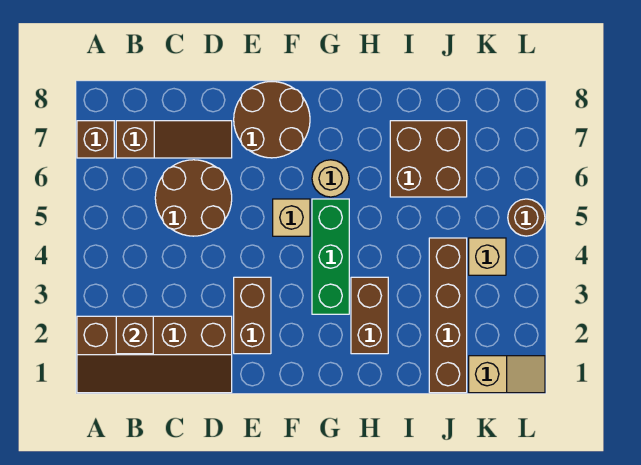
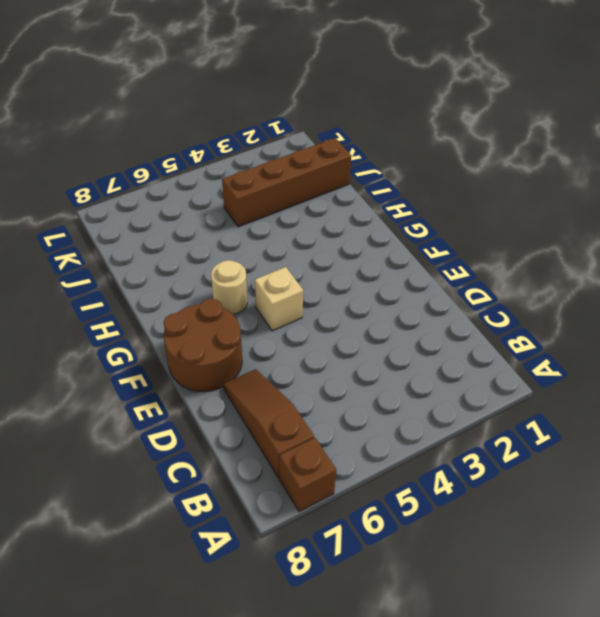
none -> brown 2x4 slope [77,316,232,393]
none -> brown 2x2 round brick [155,160,232,236]
none -> brown 1x2 brick [234,277,271,354]

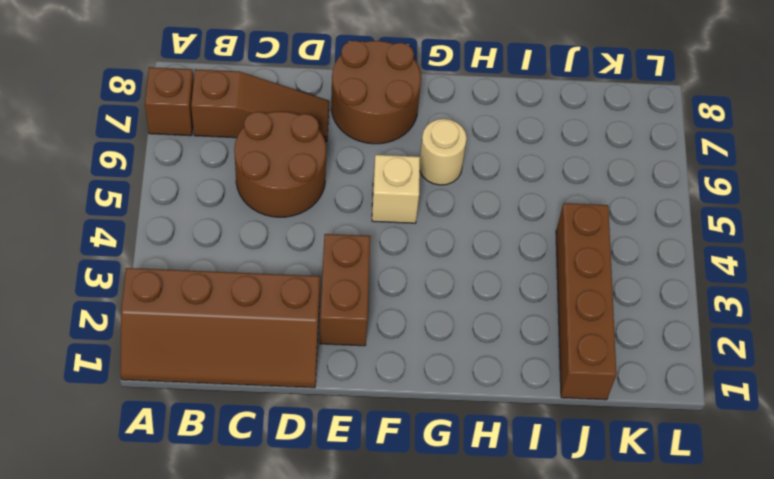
none -> green 1x3 brick [312,199,349,314]
none -> brown 1x2 brick [351,277,388,354]
none -> brown 2x2 brick [390,121,467,197]

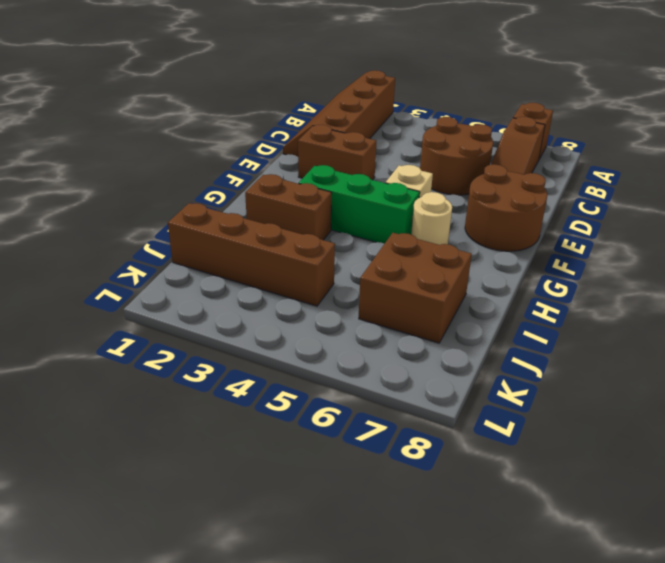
none -> tan 1x2 slope [469,356,545,393]
none -> tan 1x1 brick [469,238,506,275]
none -> brown 1x1 round brick [508,199,545,236]

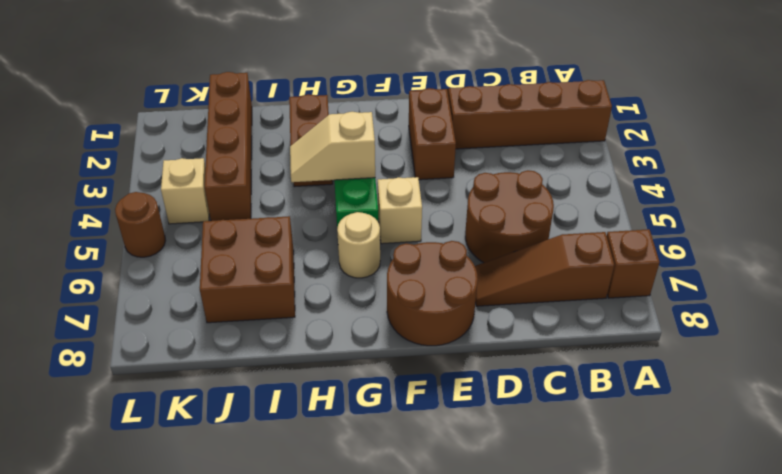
tan 1x2 slope [290,112,375,182] -> tan 1x2 slope moved to [469,356,545,393]
none -> brown 1x1 brick [116,316,153,354]

